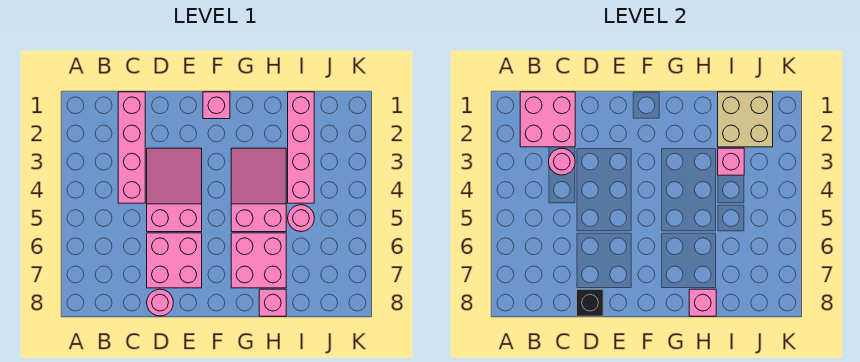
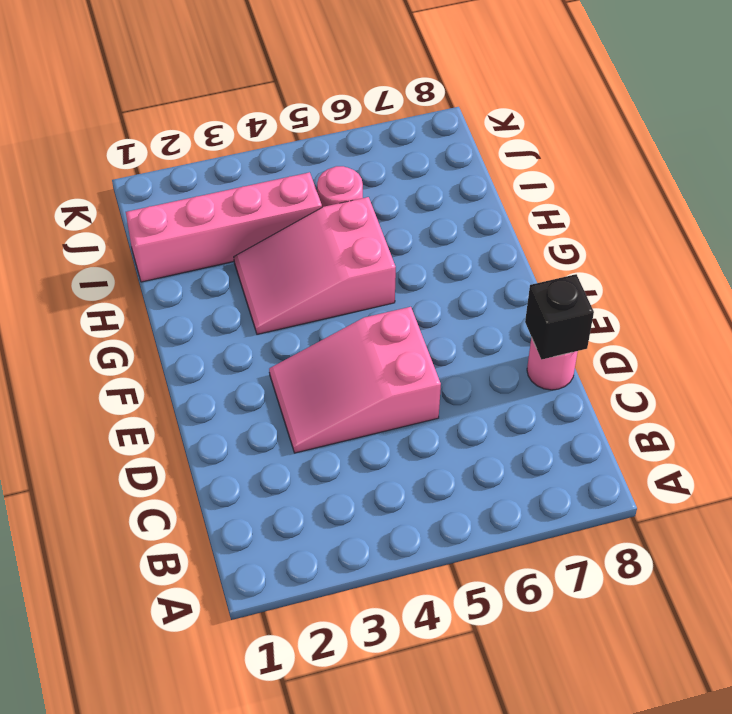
none -> pink 1x4 brick [118,92,145,203]
none -> pink 2x2 brick [147,233,202,288]
none -> pink 1x1 brick [203,92,230,119]

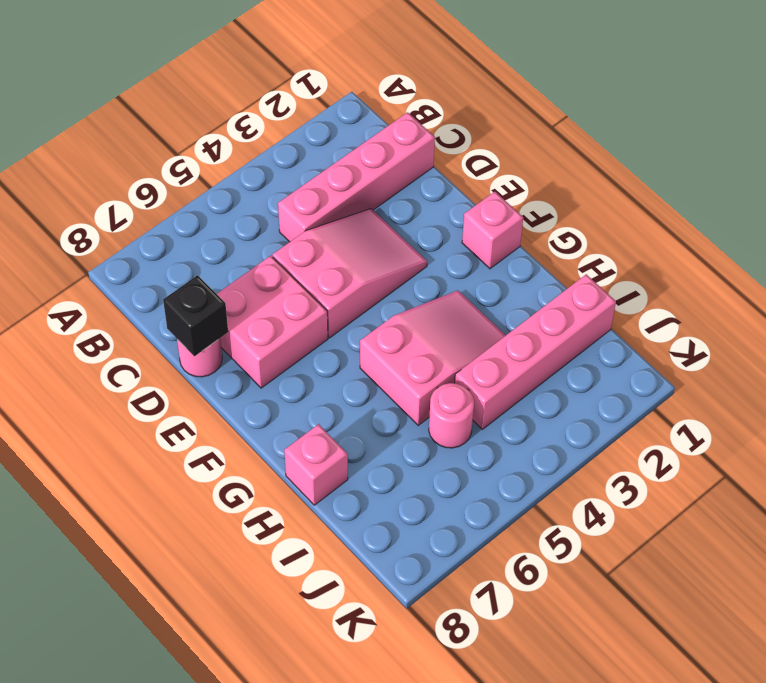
none -> pink 2x2 brick [231,233,286,288]
none -> pink 2x2 brick [520,92,575,147]
none -> pink 1x1 round brick [548,148,575,175]

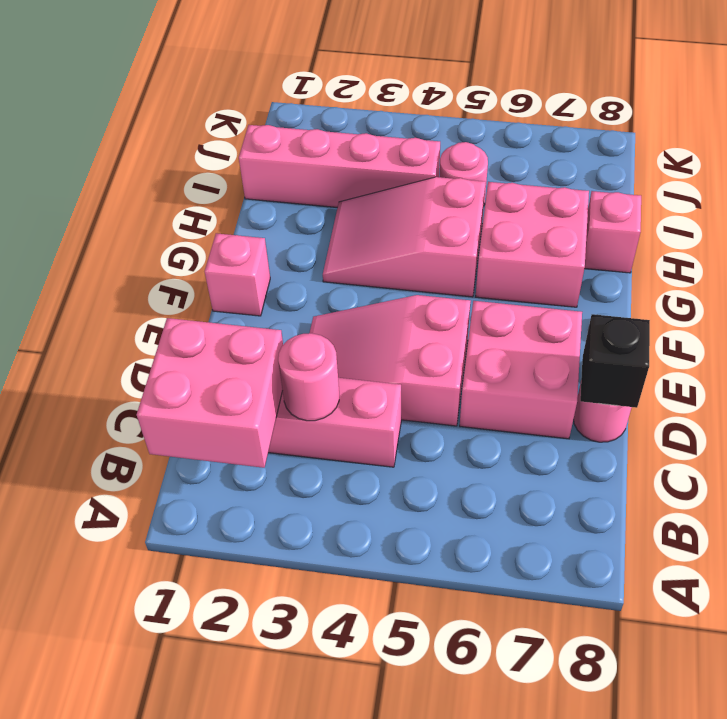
none -> pink 1x1 brick [689,289,716,316]
none -> tan 2x2 brick [718,92,773,147]
none -> pink 1x1 brick [718,148,744,175]

